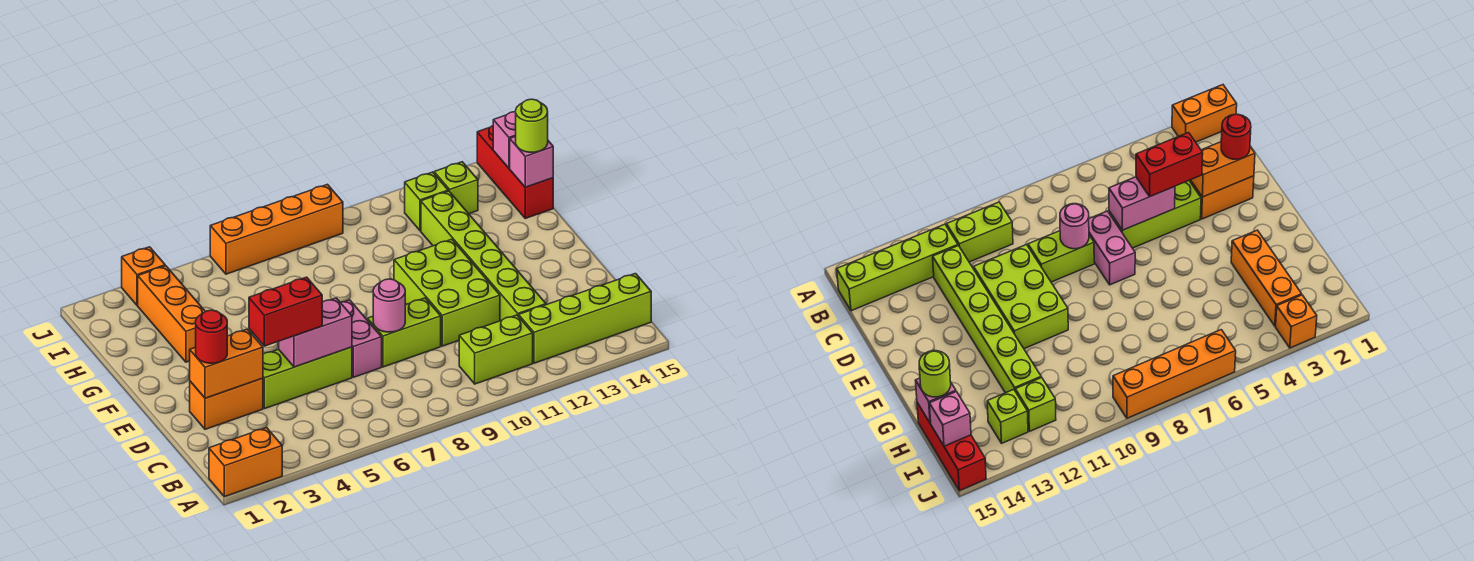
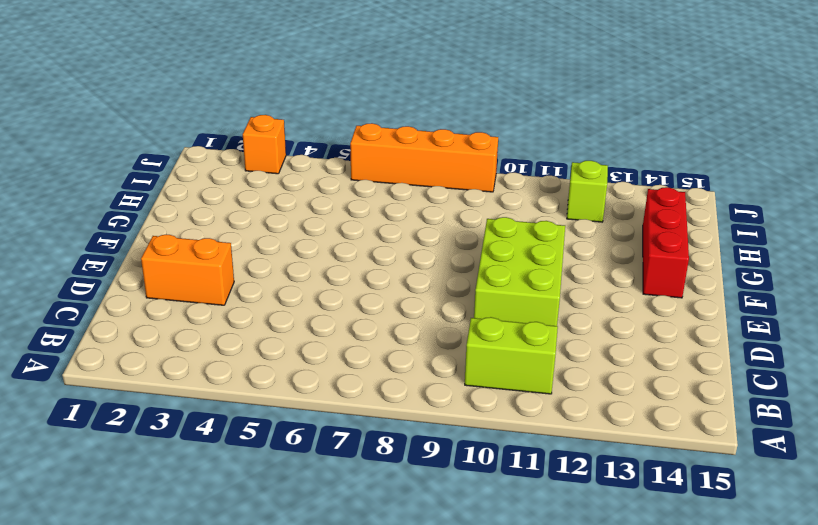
red 1x3 brick [643,187,689,298] -> red 1x3 brick moved to [477,126,553,218]
none -> orange 1x2 brick [209,428,282,497]
none -> lime 1x4 brick [519,274,651,363]
none -> lime 1x6 brick [421,191,546,321]

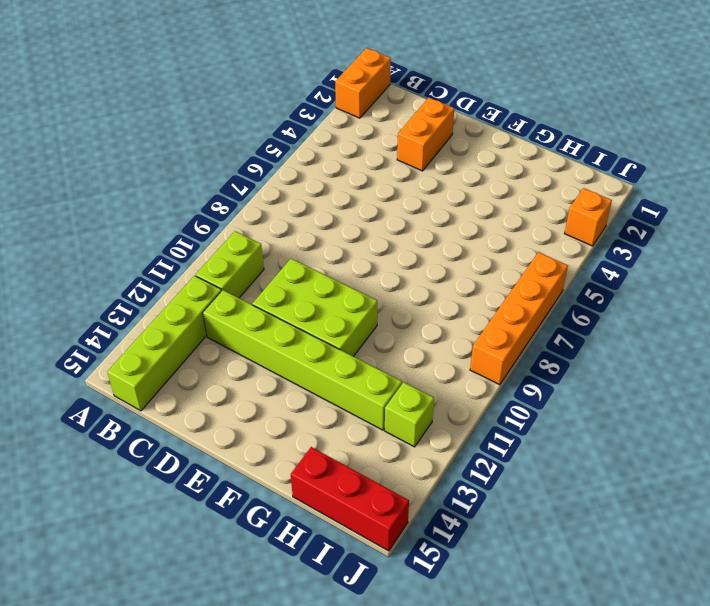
none -> lime 1x3 brick [263,347,352,409]
none -> pink 1x2 brick [340,300,382,377]
none -> lime 1x2 brick [367,298,441,367]

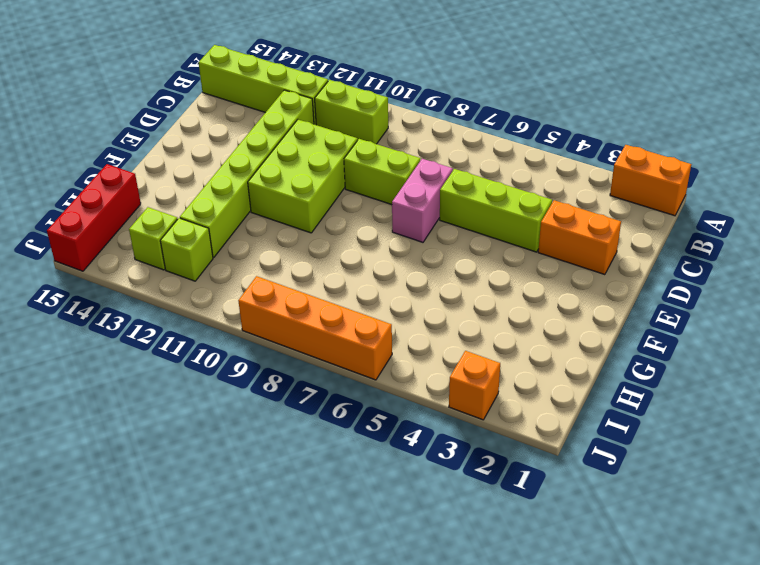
none -> orange 1x3 brick [138,266,205,362]
none -> orange 1x2 brick [190,329,263,398]
none -> pink 1x2 brick [279,298,352,367]

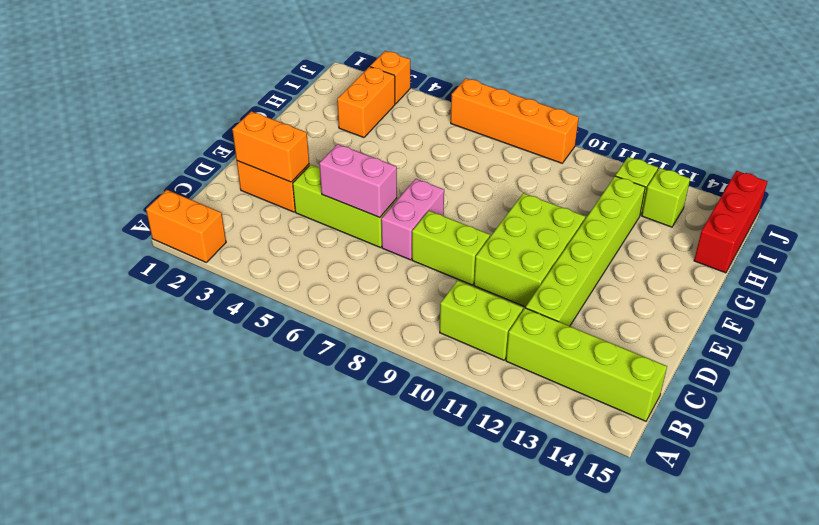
orange 1x2 brick [337,67,395,137] -> orange 1x3 brick [138,266,205,362]
none -> pink 1x1 round brick [373,279,405,332]
none -> pink 1x1 brick [510,136,553,187]
none -> pink 1x1 brick [493,112,516,168]

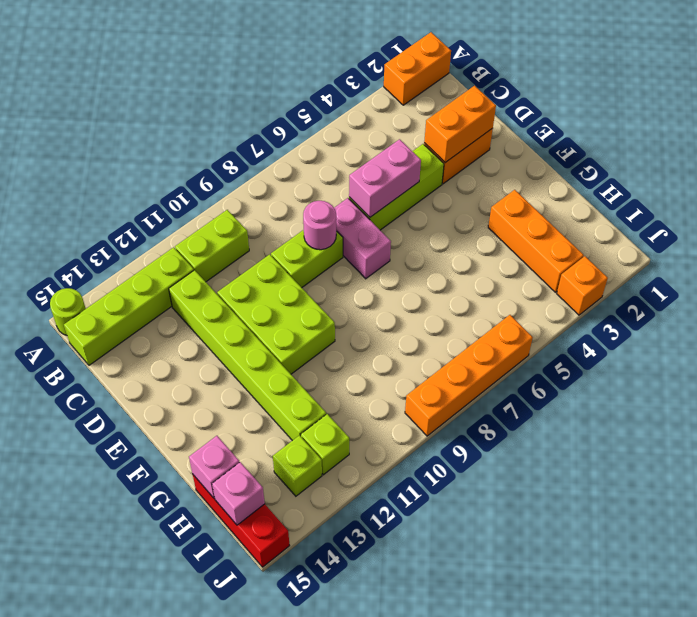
lime 1x1 round brick [50,288,86,335] -> lime 1x1 round brick moved to [516,99,548,152]
none -> red 1x1 round brick [196,310,227,363]
none -> red 1x2 brick [249,277,322,346]

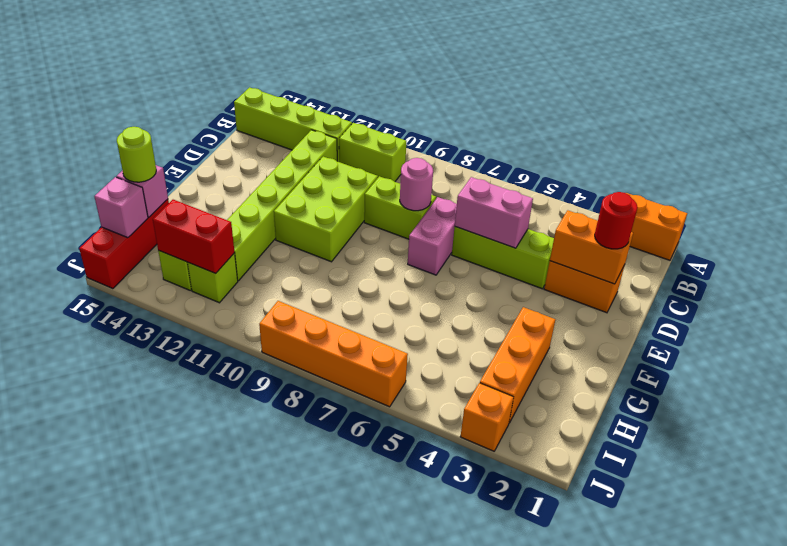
red 1x2 brick [153,200,234,273] -> red 1x2 brick moved to [249,277,322,346]

